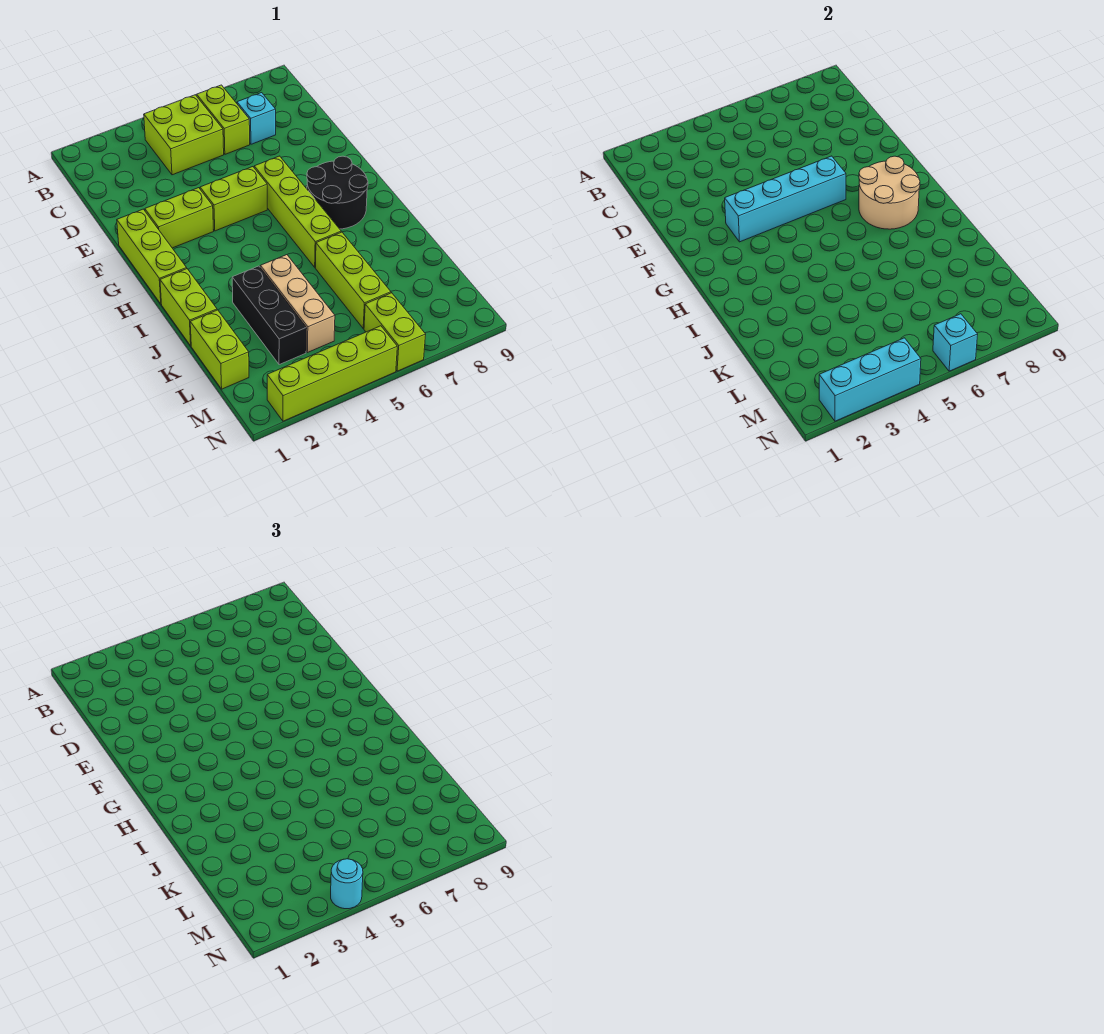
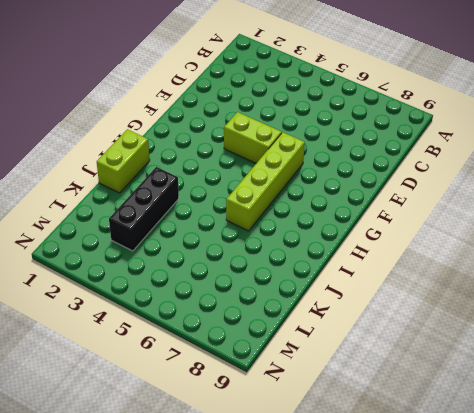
none -> lime 2x2 brick [144,95,224,175]
none -> lime 1x2 brick [197,85,250,154]
none -> cyan 1x1 brick [237,93,276,144]

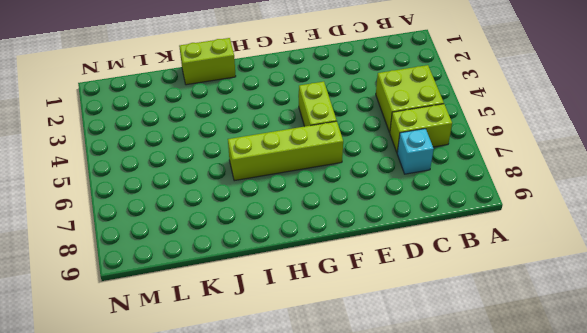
none -> lime 1x3 brick [117,209,187,304]
none -> lime 1x2 brick [145,188,213,248]
none -> black 2x2 round brick [307,156,368,229]

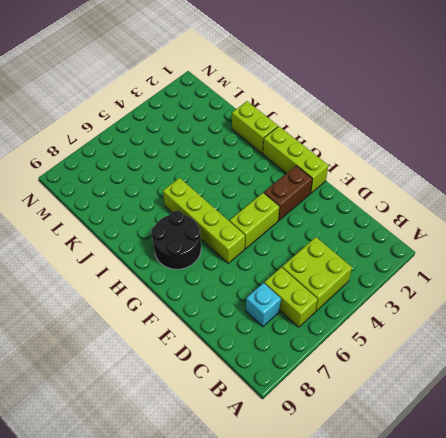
brown 1x2 brick [264,166,312,220] -> lime 1x2 brick [145,188,213,248]
none -> black 1x3 brick [232,266,307,365]
none -> tan 1x3 brick [260,255,335,353]
none -> lime 1x3 brick [315,232,391,329]

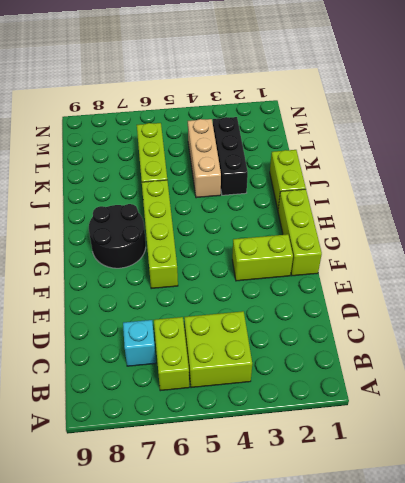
none -> lime 1x2 brick [200,167,267,231]
none -> lime 1x2 brick [190,310,249,389]
none -> lime 1x2 brick [364,293,426,371]

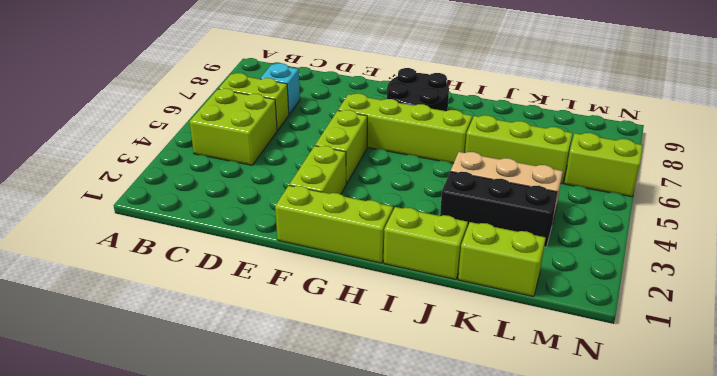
none -> lime 1x4 brick [267,326,397,421]
none -> cyan 1x4 brick [725,156,846,242]
none -> tan 2x2 round brick [859,156,920,229]

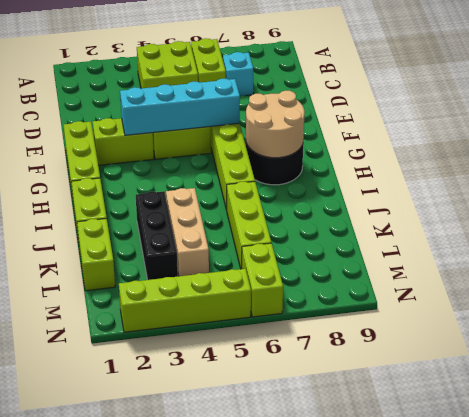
none -> cyan 1x3 brick [819,338,921,421]
none -> cyan 1x1 brick [933,314,978,371]
none -> cyan 1x1 round brick [331,859,363,909]

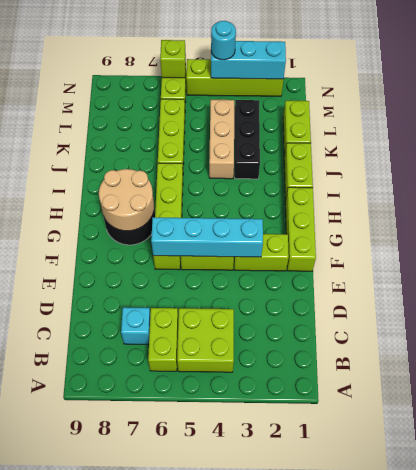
lime 1x1 brick [160,40,186,78] -> cyan 1x1 brick [933,314,978,371]

